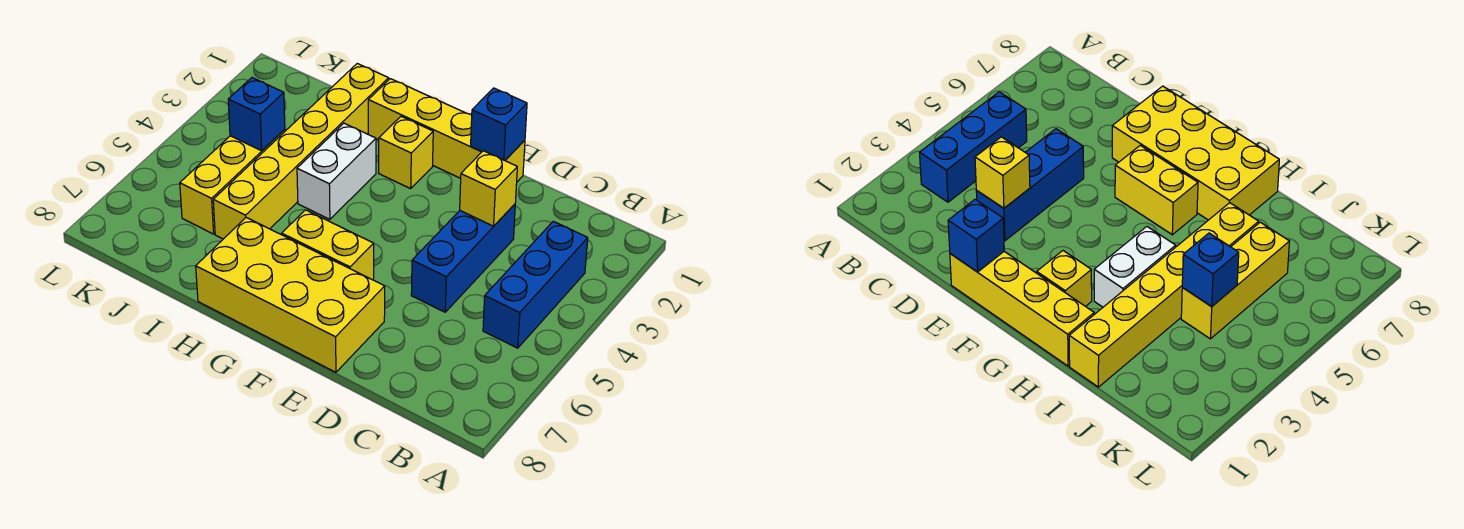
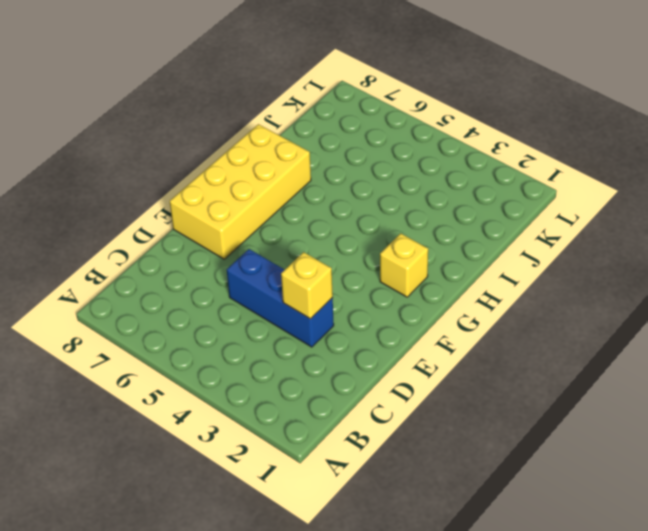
none -> blue 1x3 brick [483,221,588,348]
none -> yellow 1x4 brick [368,79,525,182]
none -> yellow 1x2 brick [281,210,374,280]

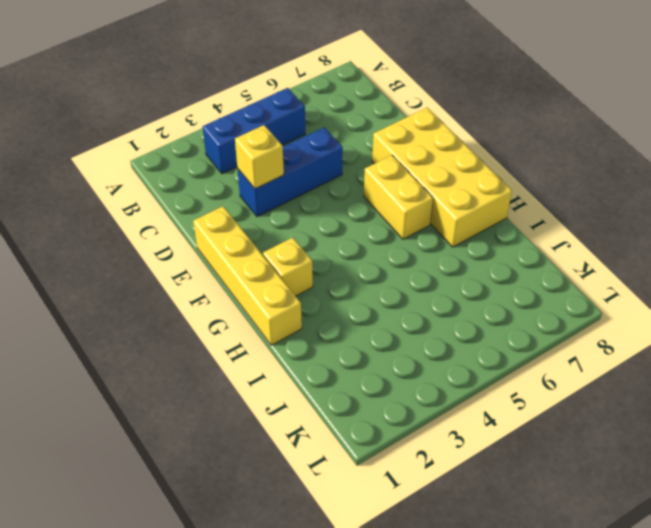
none -> white 1x2 brick [297,123,376,219]
none -> yellow 1x6 brick [213,64,389,239]
none -> yellow 1x3 brick [180,129,285,234]

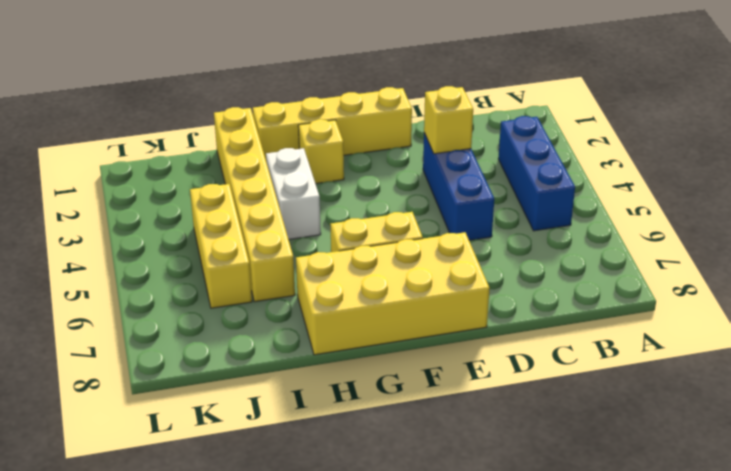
none -> blue 1x1 brick [471,88,527,160]
none -> blue 1x1 brick [228,78,285,151]

